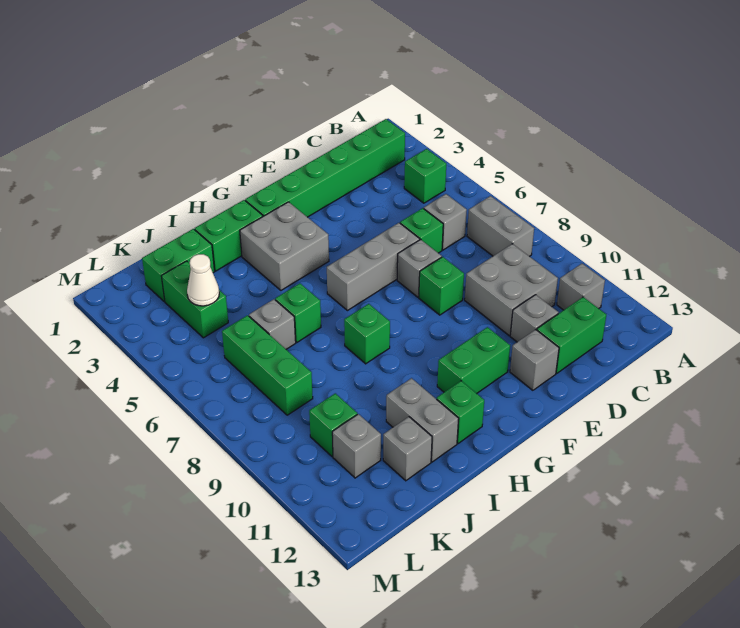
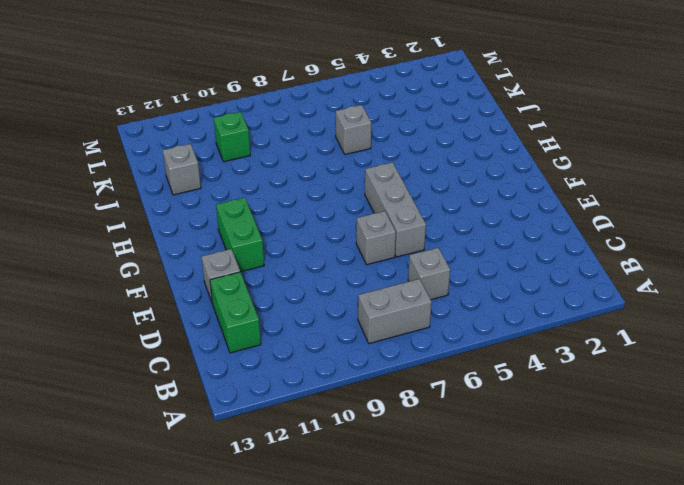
none -> green 1x6 brick [245,119,405,217]
none -> green 1x1 brick [404,149,446,203]
none -> grey 1x1 brick [557,264,605,310]

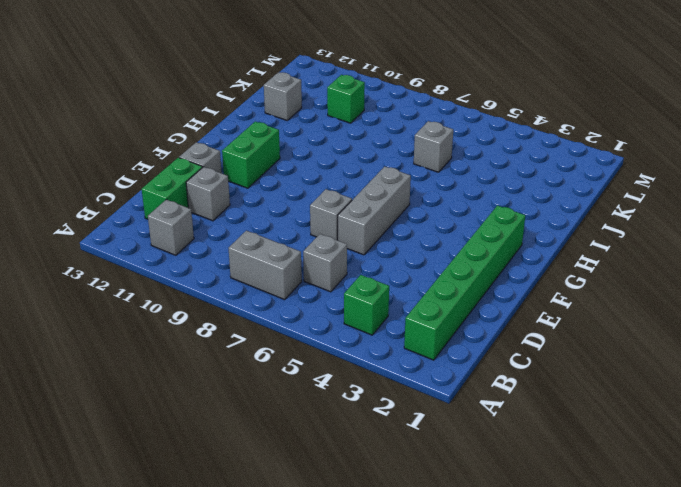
none -> grey 2x2 brick [465,244,558,336]
none -> green 1x1 brick [400,208,443,253]
none -> green 1x1 brick [419,257,464,315]

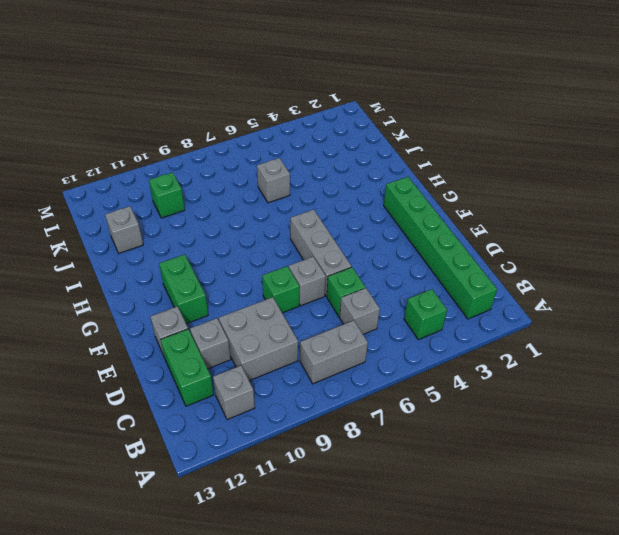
none -> grey 2x2 brick [240,202,329,290]
none -> green 1x2 brick [195,200,263,271]
none -> green 1x1 brick [344,304,390,364]

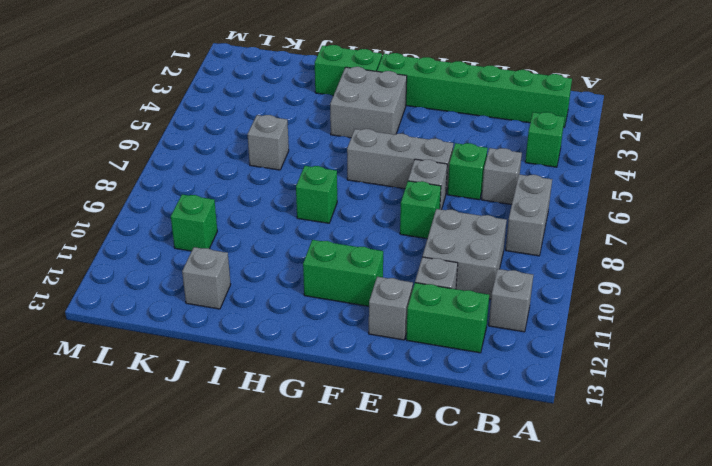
none -> green 1x1 brick [437,381,484,444]
none -> green 1x1 brick [275,283,321,342]
none -> grey 1x2 brick [386,378,459,462]

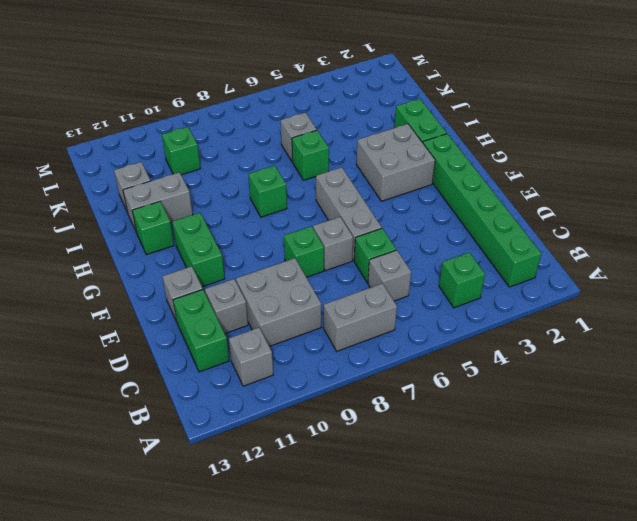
none -> green 1x2 brick [142,229,215,302]
none -> green 1x2 brick [161,261,228,338]
none -> green 1x3 brick [222,315,313,415]

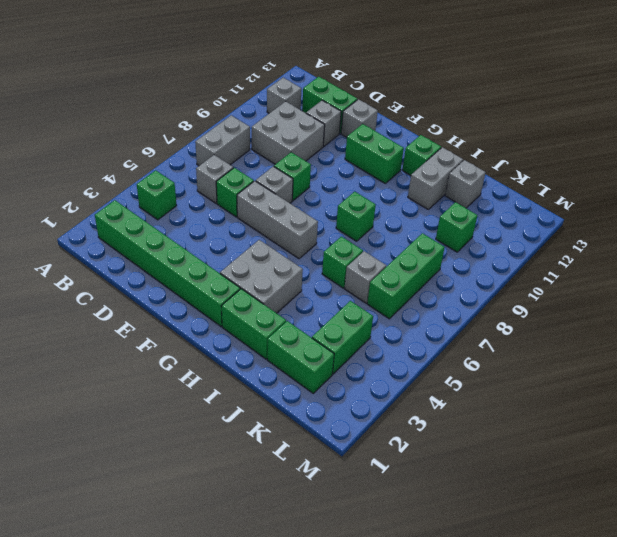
none -> grey 1x1 brick [332,414,381,478]
none -> white 1x1 cone [187,254,219,306]

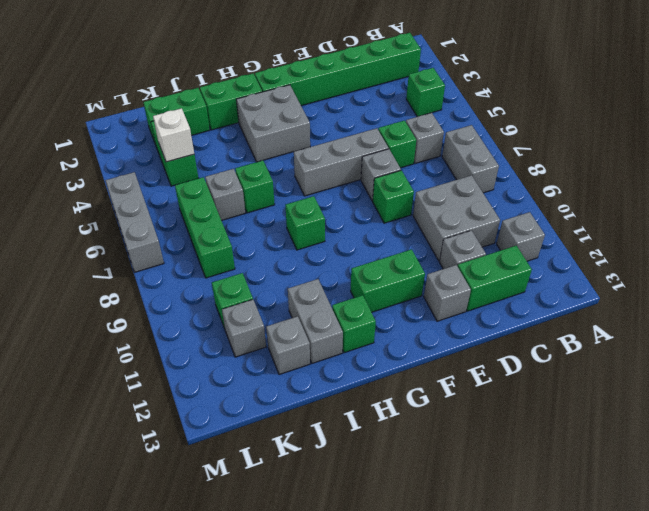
white 1x1 brick [153,108,194,162] -> white 1x1 cone [187,254,219,306]
grey 1x3 brick [105,172,164,272] -> none

